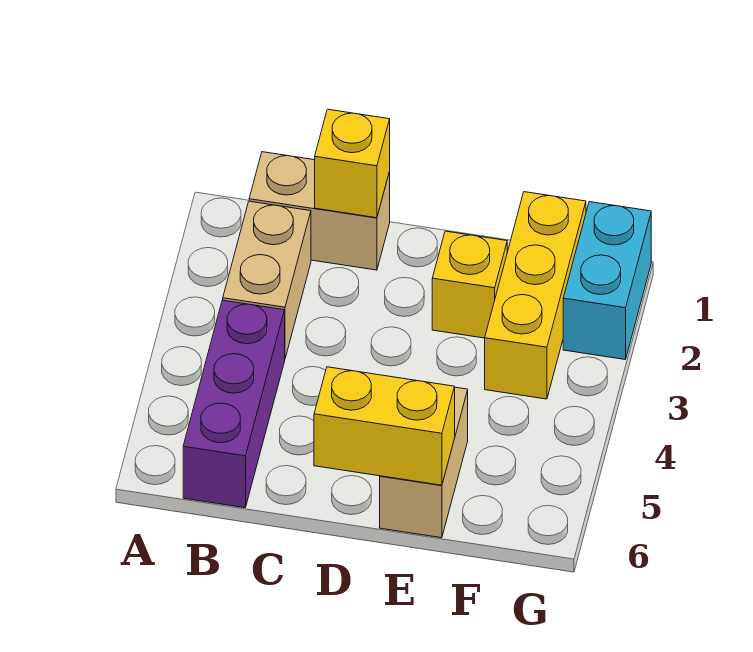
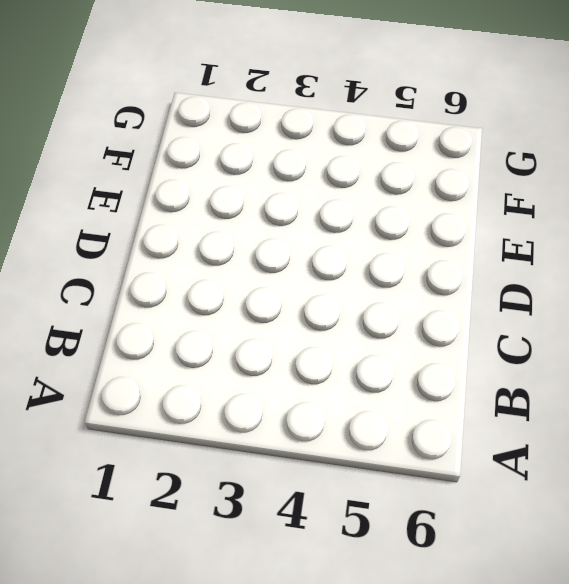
none -> tan 1x2 brick [249,152,390,270]
none -> tan 1x2 brick [223,201,311,358]

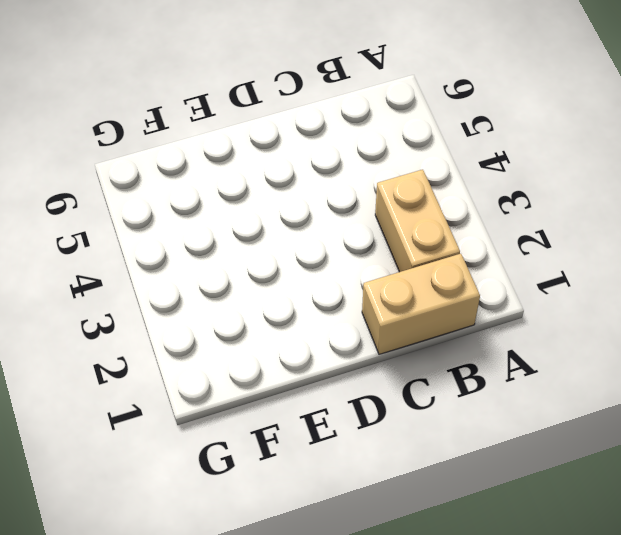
none -> purple 1x3 brick [183,300,285,508]
none -> yellow 1x1 brick [432,231,507,338]

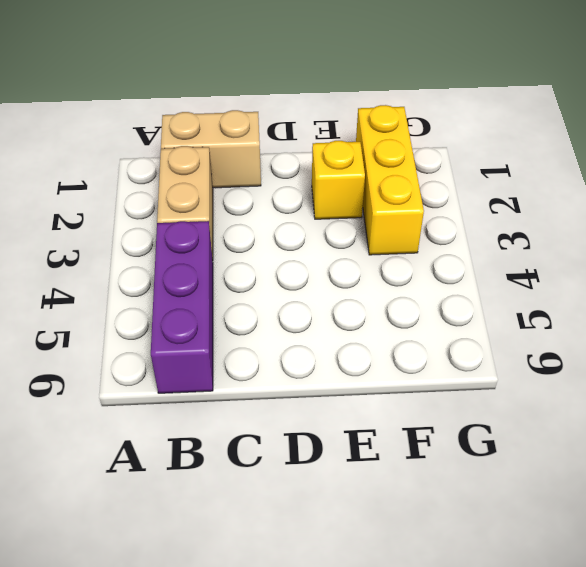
none -> tan 1x2 brick [380,387,468,538]
none -> cyan 1x2 brick [563,202,651,359]

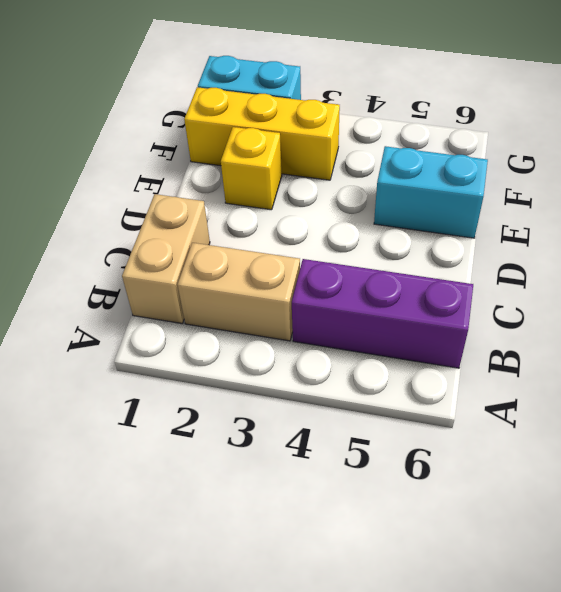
cyan 1x2 brick [374,146,488,238] -> tan 1x2 brick [380,387,468,538]
none -> yellow 1x1 brick [315,109,390,218]
none -> yellow 1x2 brick [314,367,455,485]

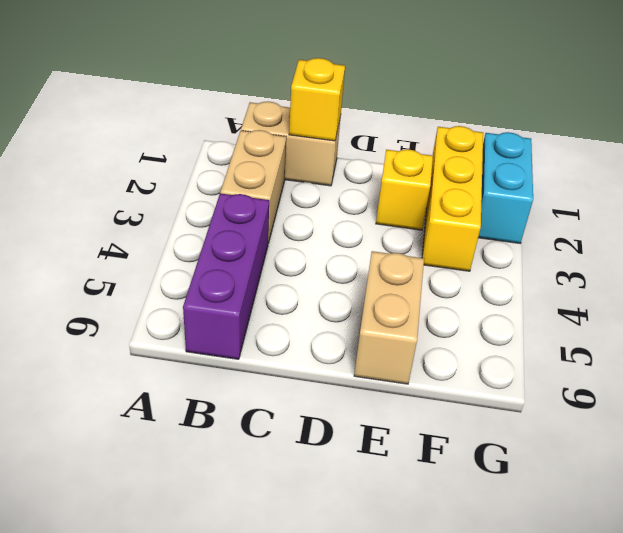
none -> yellow 1x2 brick [314,367,455,485]

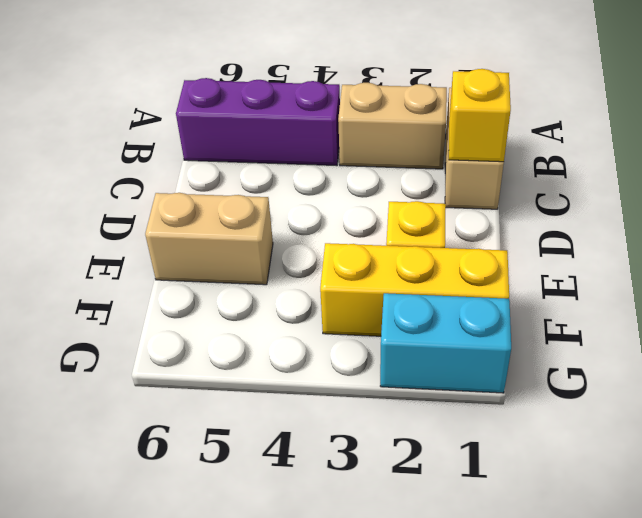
none -> yellow 1x2 brick [314,367,455,485]

